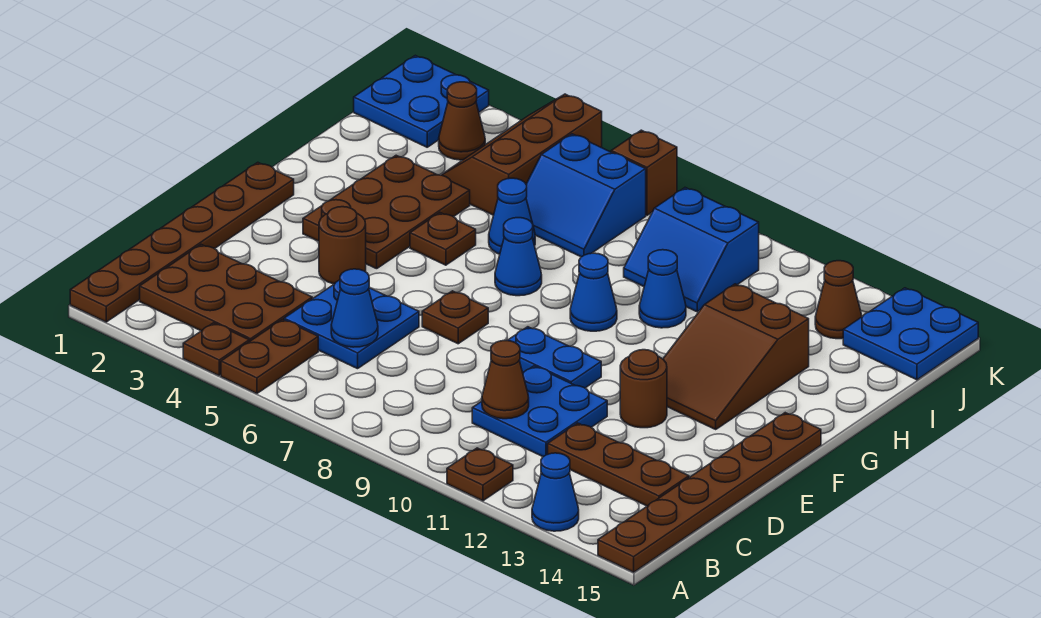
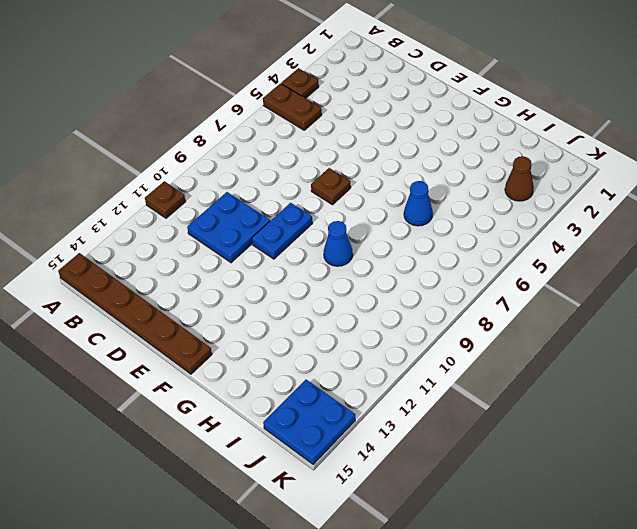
none -> brown 1x6 plate [70,162,294,322]
none -> blue 1x1 cone [532,453,579,531]
none -> brown 2x3 plate [140,244,312,342]
none -> blue 2x2 plate [284,280,419,369]

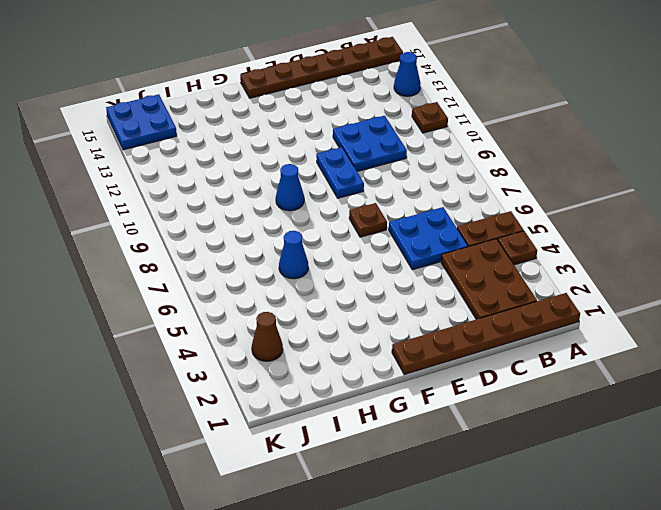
none -> brown 1x3 plate [548,423,689,506]
none -> brown 1x1 round brick [319,207,366,284]
none -> brown 1x1 round brick [620,350,667,428]
none -> brown 2x3 plate [303,155,470,269]

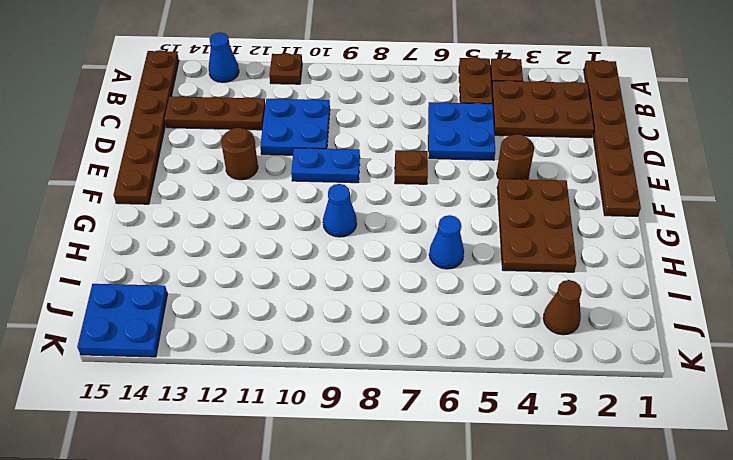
none -> brown 2x3 slope [663,284,809,429]
none -> brown 1x1 plate [410,213,476,265]
none -> blue 1x1 cone [495,218,542,296]
none -> blue 1x1 cone [639,250,686,328]

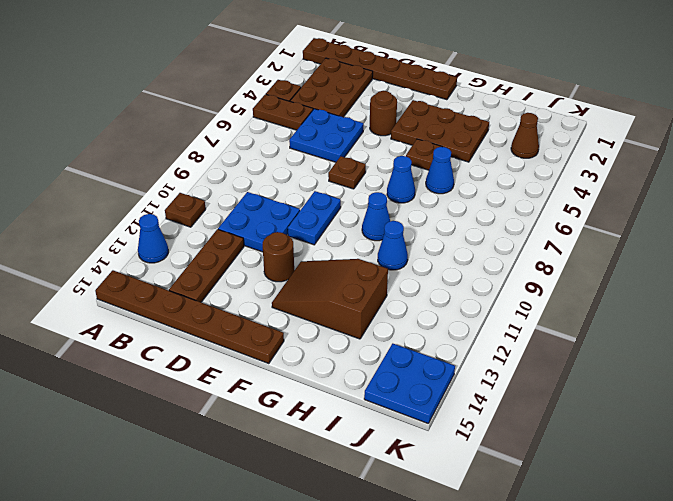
none -> brown 2x3 slope [442,94,602,215]
none -> blue 2x2 slope [526,134,646,257]
none -> blue 2x2 slope [624,188,759,312]
none -> blue 2x2 plate [354,55,489,147]

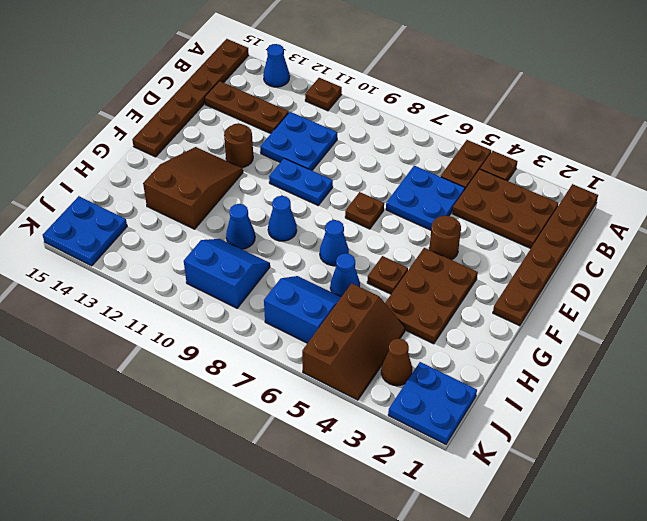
none -> brown 1x1 cone [815,261,862,339]
none -> brown 1x1 brick [611,130,677,215]
none -> blue 1x1 cone [331,269,378,347]
none -> brown 1x1 cone [482,341,529,419]

